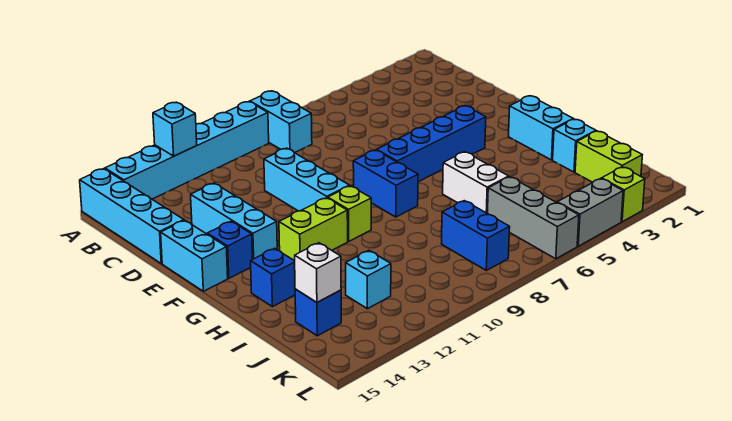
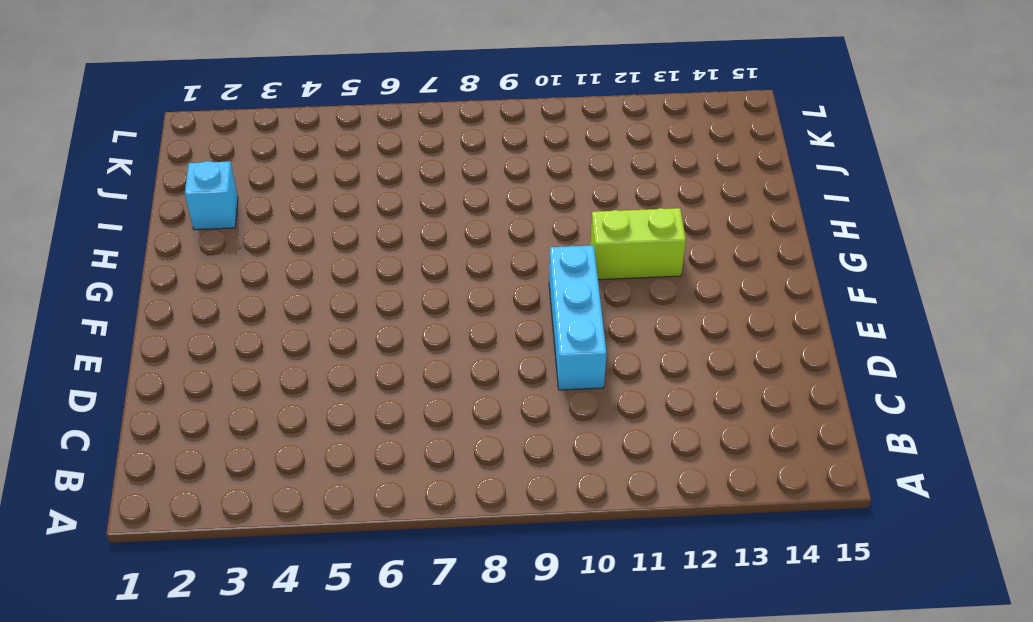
none -> cyan 1x2 brick [250,91,312,153]
none -> cyan 1x6 brick [105,102,269,199]
none -> cyan 1x4 brick [80,169,184,264]

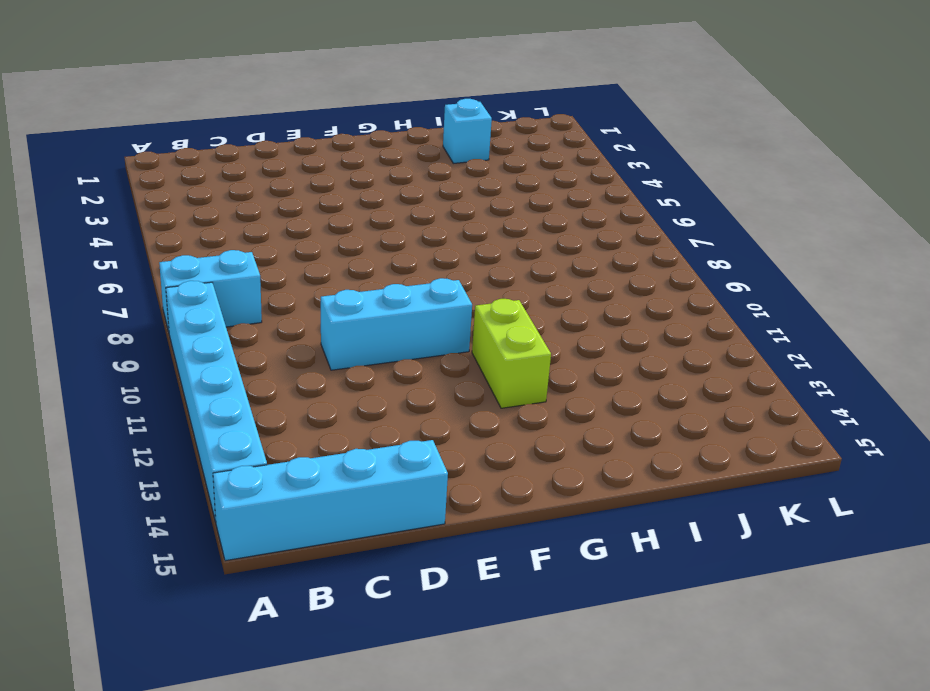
none -> cyan 1x3 brick [191,183,277,259]
none -> cyan 1x2 brick [161,220,228,291]
none -> blue 1x4 brick [377,106,486,182]

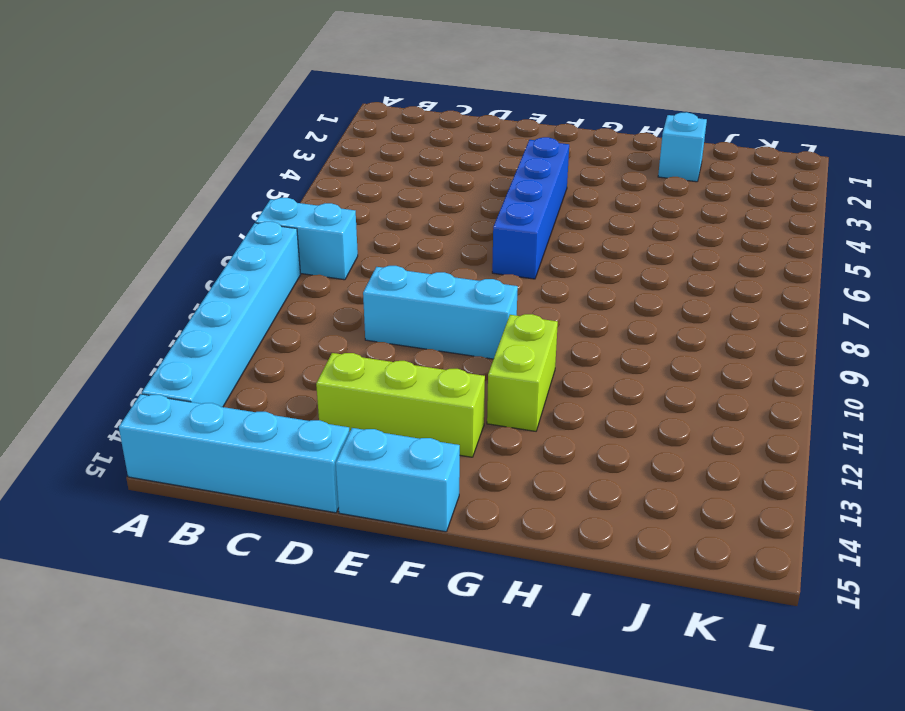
lime 1x3 brick [316,353,485,457] -> cyan 1x3 brick [191,183,277,259]
none -> blue 1x2 brick [353,150,418,217]
none -> blue 1x1 brick [207,221,253,278]
none -> cyan 1x2 brick [508,96,573,160]

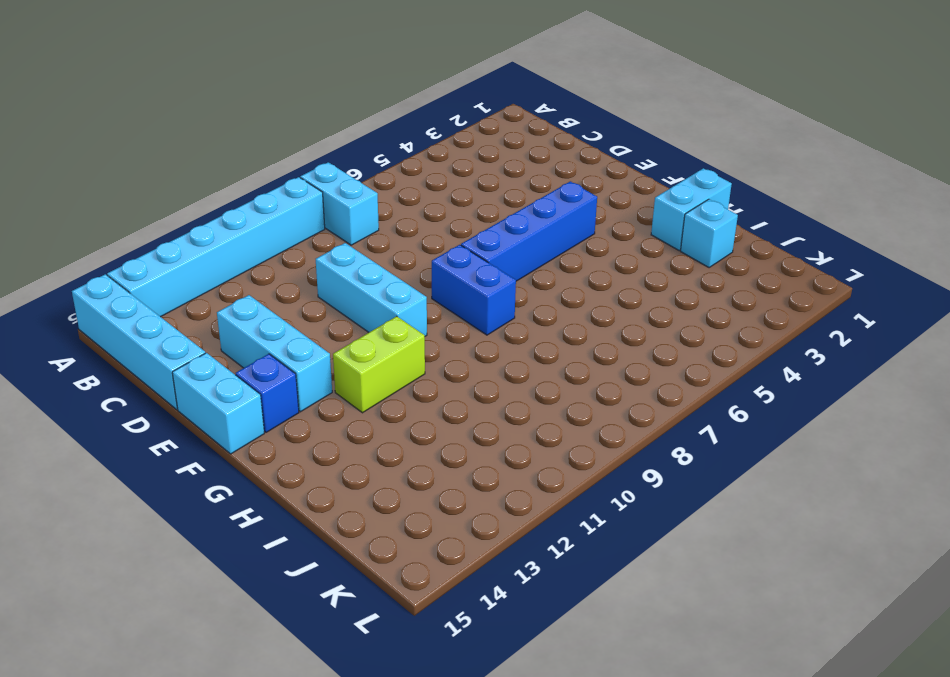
cyan 1x2 brick [651,168,732,250] -> cyan 1x2 brick turned to [508,96,573,160]
none -> lime 1x1 brick [328,186,371,241]
none -> white 1x2 brick [443,152,509,213]
none -> blue 1x1 brick [251,248,295,307]

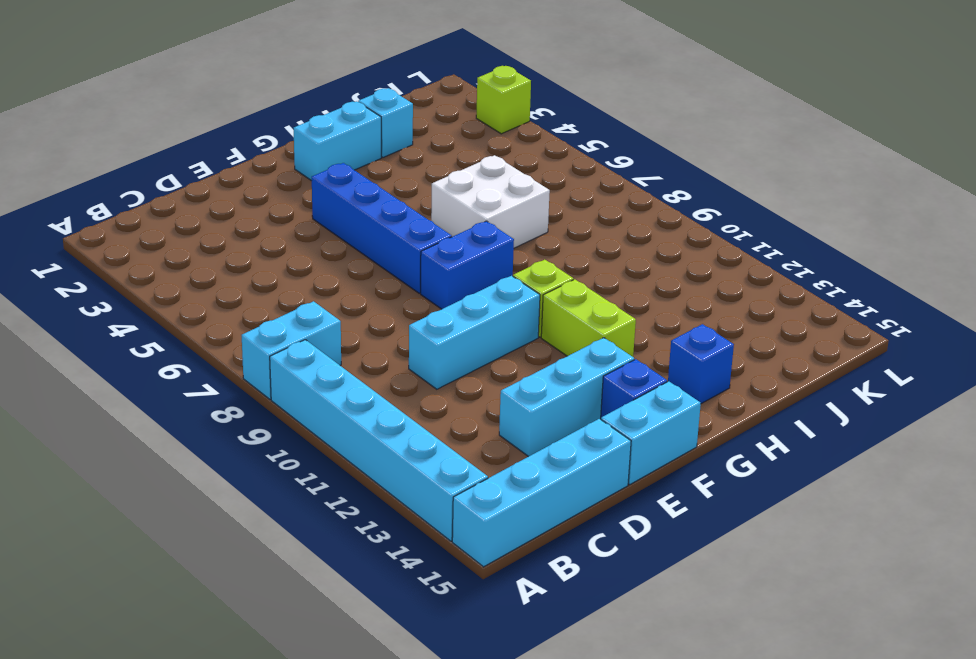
white 2x2 brick [431,155,550,248] -> white 1x2 brick [443,152,509,213]
none -> lime 1x2 brick [575,131,642,182]
none -> grey 1x3 brick [487,177,579,259]
none -> blue 1x2 brick [442,201,510,270]

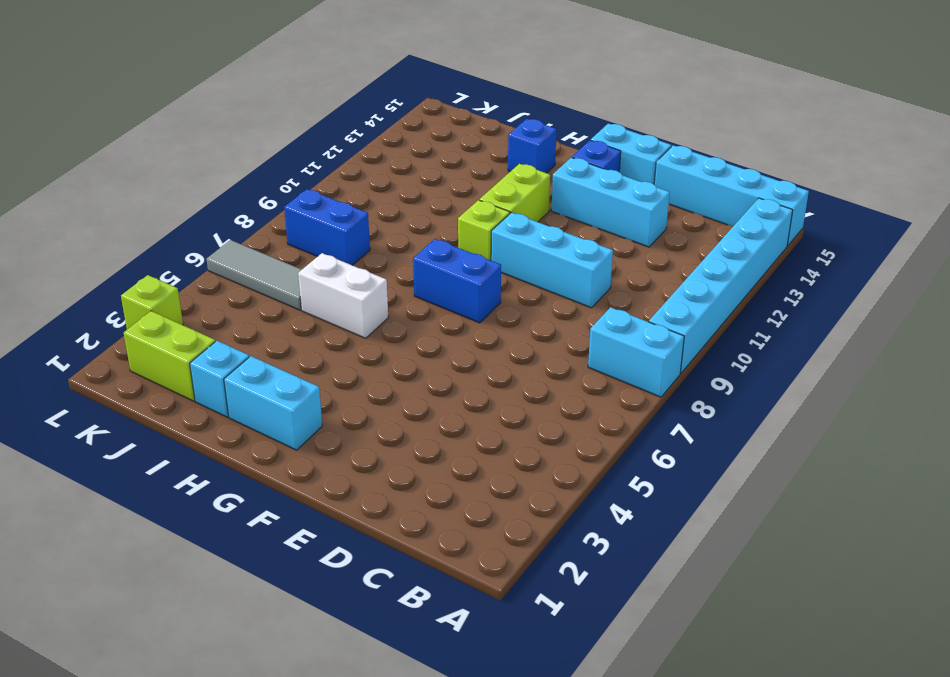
grey 1x3 tile [207,240,302,310] -> grey 1x3 brick [487,177,579,259]
none -> blue 1x4 brick [377,106,486,182]
none -> cyan 1x1 brick [346,251,391,309]
none -> blue 1x1 brick [295,289,341,336]

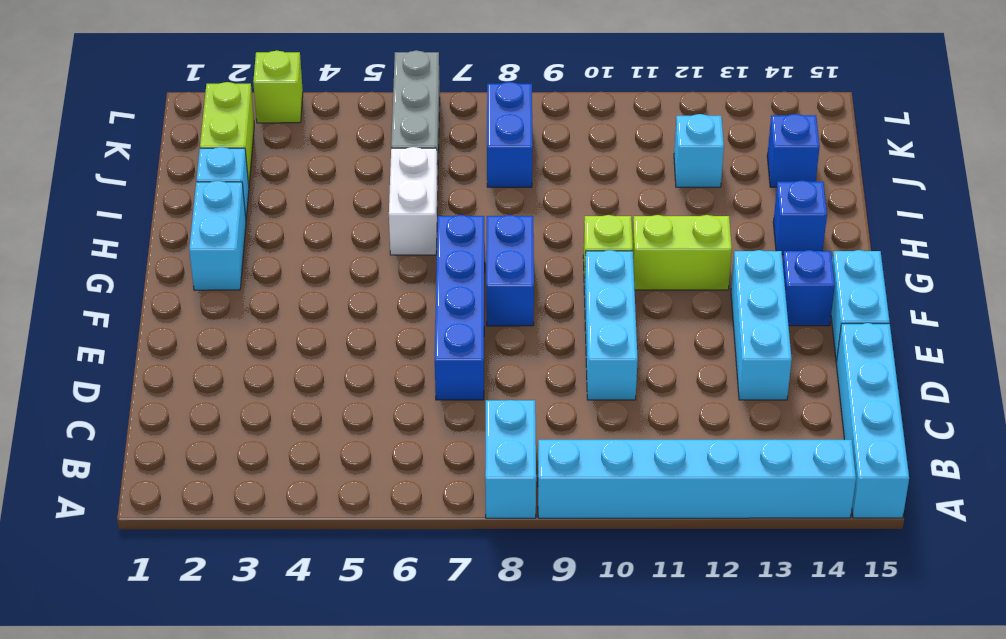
blue 1x4 brick [435,215,485,400] -> blue 1x4 brick turned to [377,106,486,182]
none -> grey 1x2 brick [557,179,623,246]
none -> cyan 1x1 brick [153,102,197,156]
none -> white 1x1 brick [295,243,341,302]

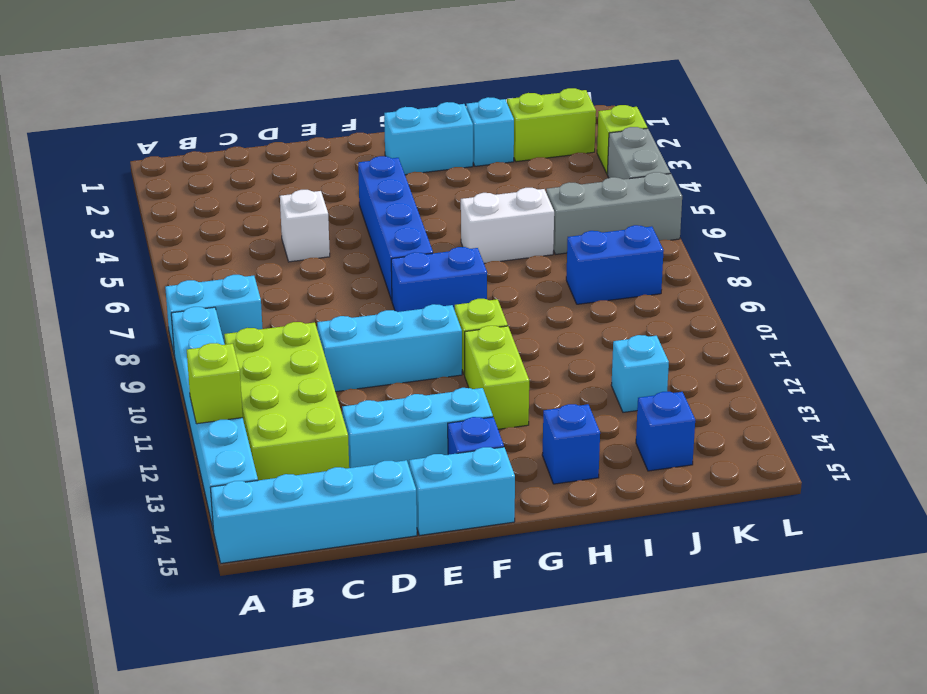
lime 1x1 brick [187,343,243,424] -> cyan 1x1 brick [153,102,197,156]
lime 2x4 brick [224,322,349,480] -> none
white 1x1 brick [280,190,330,262] -> white 1x1 brick moved to [295,243,341,302]

